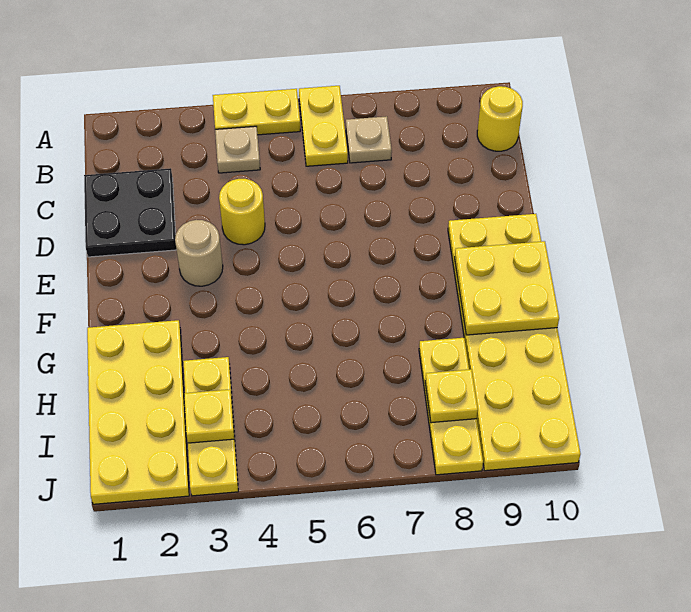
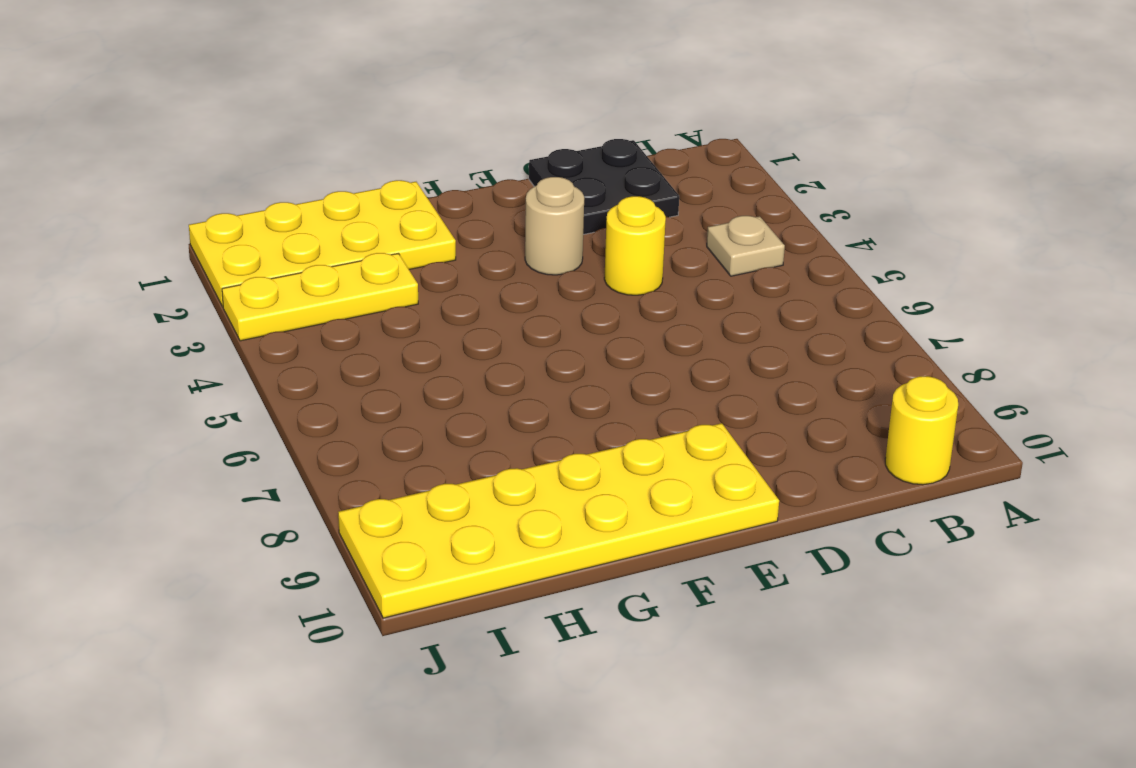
none -> yellow 1x2 plate [213,89,300,135]
none -> yellow 1x2 plate [299,86,348,166]
none -> tan 1x1 plate [346,116,392,163]

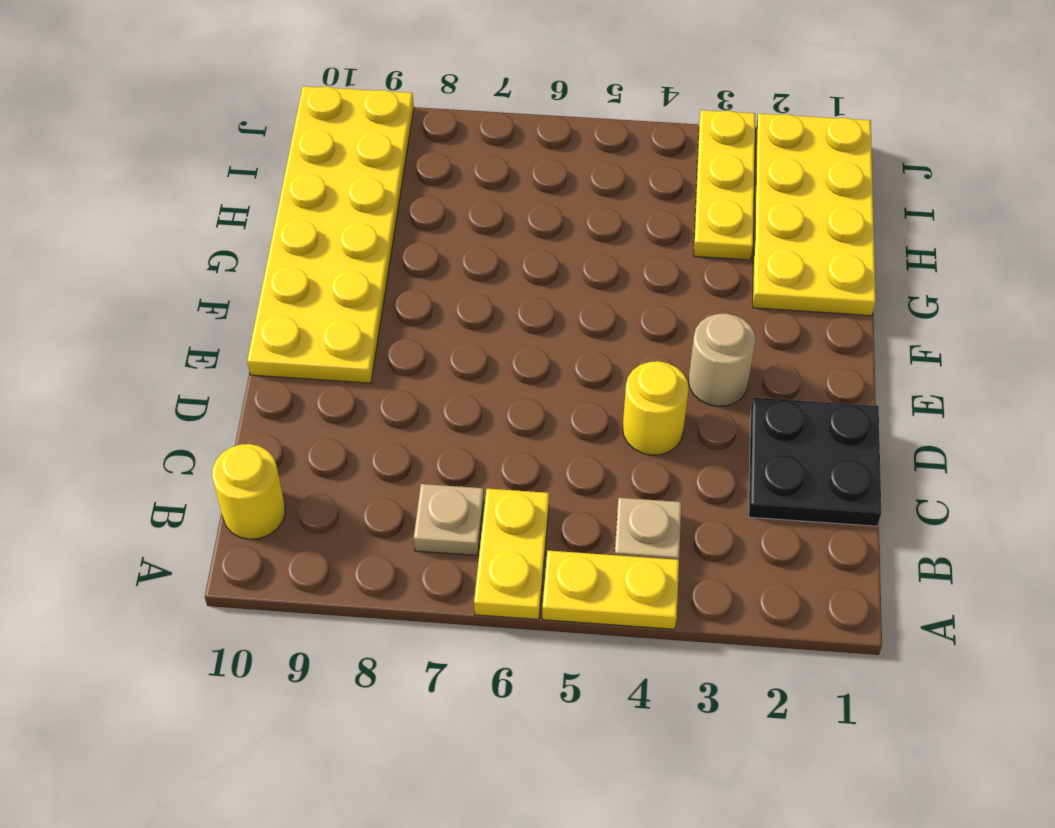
none -> yellow 1x3 plate [419,338,483,475]
none -> yellow 2x2 plate [455,241,559,335]
none -> yellow 1x1 plate [184,389,234,443]

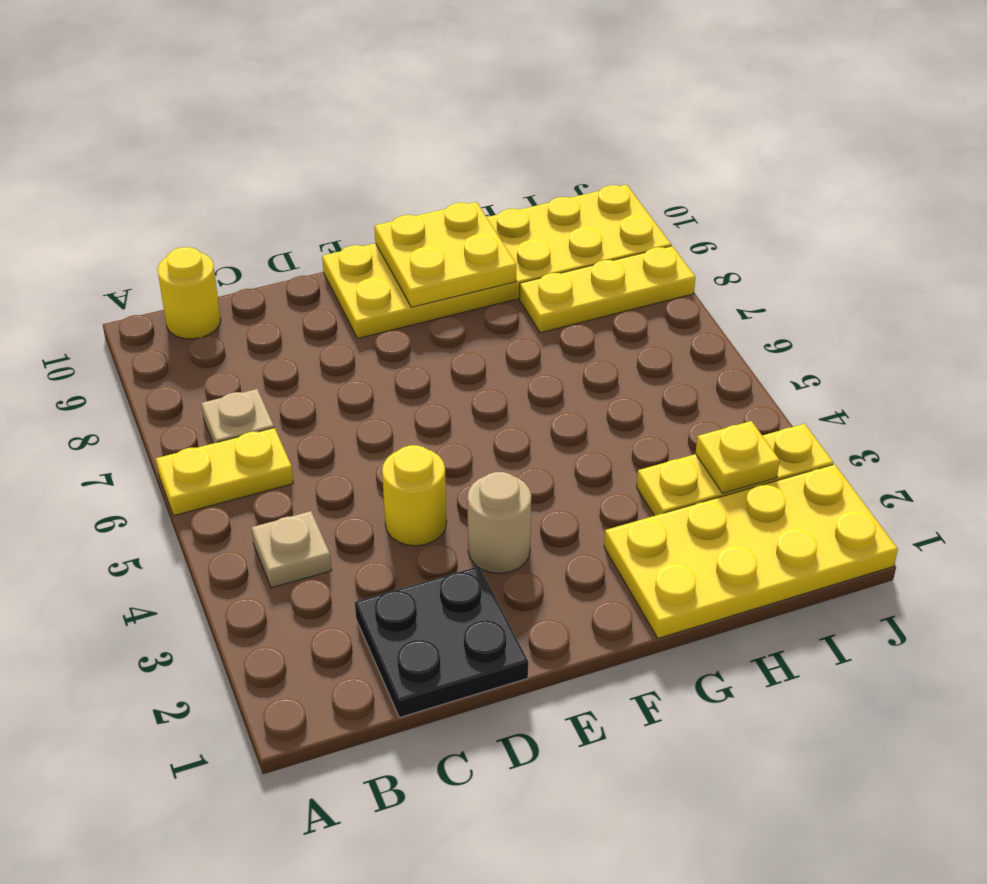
none -> yellow 1x2 plate [213,89,300,135]
none -> yellow 1x1 plate [425,369,478,423]

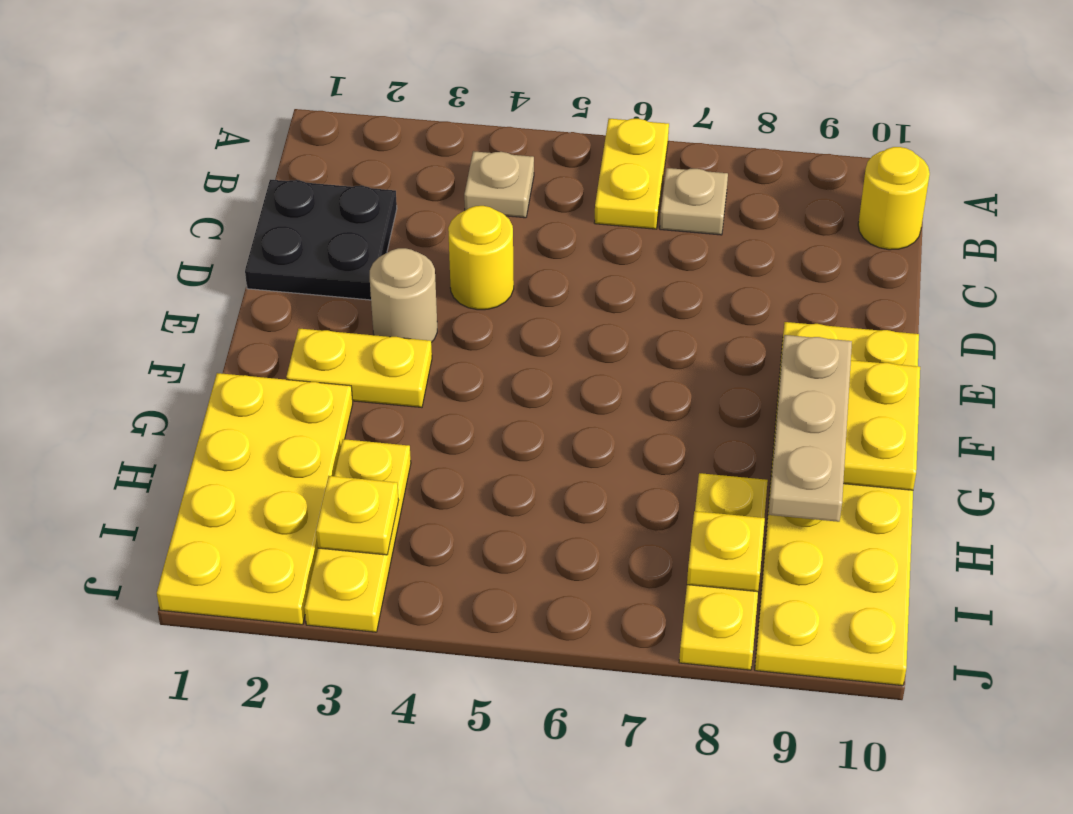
yellow 1x2 plate [286,329,432,407] -> yellow 1x2 plate moved to [213,89,300,135]
tan 1x3 plate [769,335,852,522] -> none

